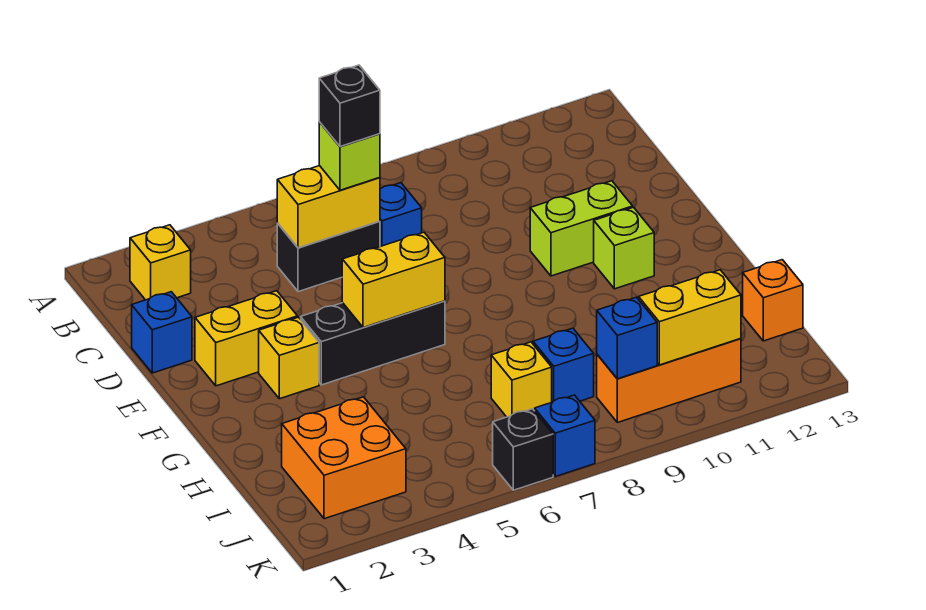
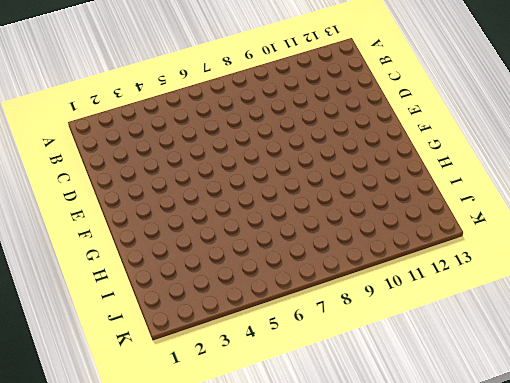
none -> yellow 1x1 brick [130,225,191,300]
none -> black 1x2 brick [277,221,380,292]
none -> blue 1x1 brick [380,183,422,247]

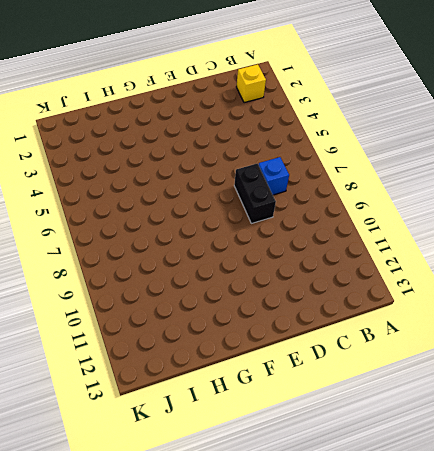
black 1x2 brick [234,163,276,223] -> black 1x2 brick moved to [277,221,380,292]
none -> blue 1x1 brick [132,292,192,373]
none -> yellow 1x2 brick [195,291,298,386]
none -> lime 1x2 brick [530,181,633,276]

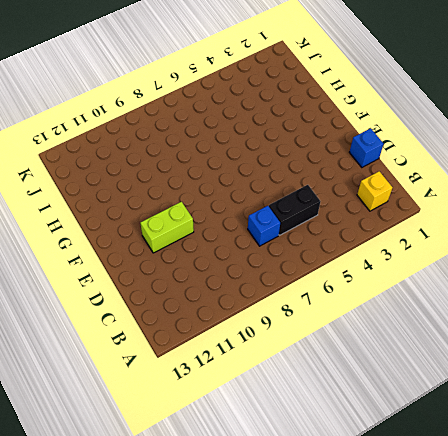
none -> yellow 1x2 brick [195,291,298,386]
none -> yellow 1x1 brick [259,317,319,399]
none -> black 1x3 brick [301,301,445,385]

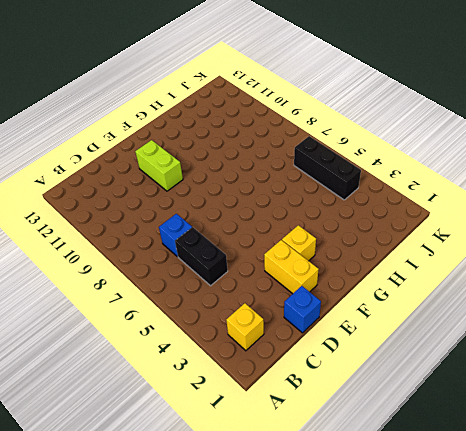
black 1x3 brick [294,136,361,200] -> black 1x3 brick moved to [301,301,445,385]
none -> lime 1x1 brick [594,207,654,289]
none -> orange 2x2 brick [282,397,406,519]
none -> yellow 1x1 brick [491,342,552,417]

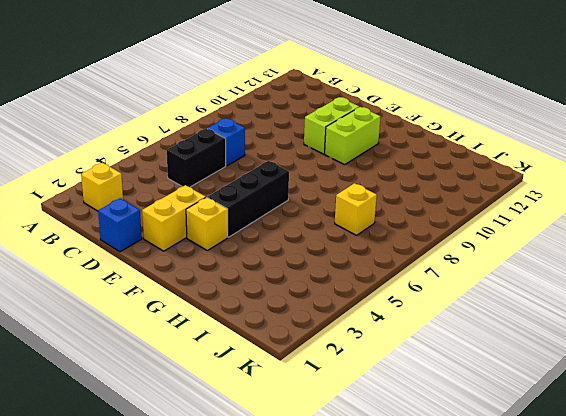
lime 1x2 brick [325,107,381,165] -> lime 1x1 brick [594,207,654,289]
none -> orange 2x2 brick [282,397,406,519]
none -> blue 1x1 brick [533,328,594,402]
none -> orange 1x1 brick [743,260,803,341]

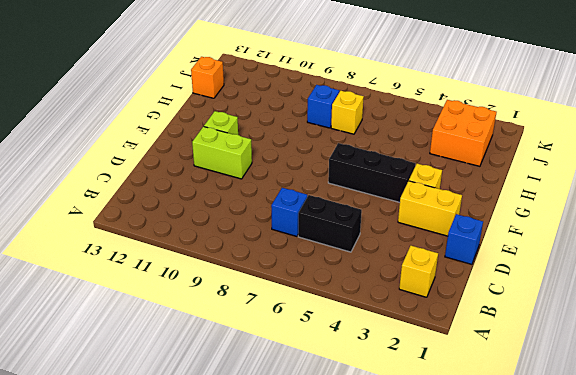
none -> orange 1x3 brick [597,339,741,422]
none -> black 1x1 brick [493,409,553,490]
none -> blue 1x1 brick [535,395,595,476]

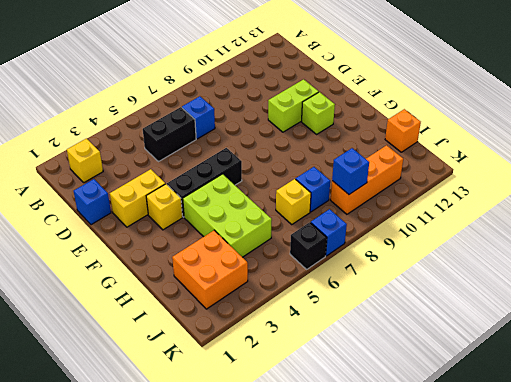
lime 2x3 brick [183,174,272,257] -> none
none -> yellow 1x2 brick [277,166,380,248]
none -> yellow 1x2 brick [342,232,445,327]
none -> yellow 1x2 brick [639,270,741,365]

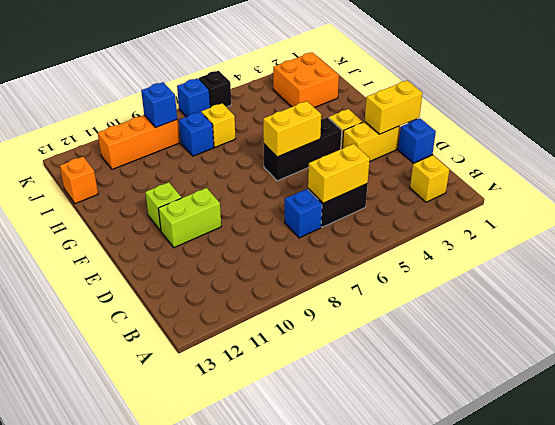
yellow 1x2 brick [365,80,422,134] -> yellow 1x2 brick moved to [639,270,741,365]
none -> lime 1x1 brick [319,122,380,190]
none -> black 1x1 brick [319,65,380,147]

